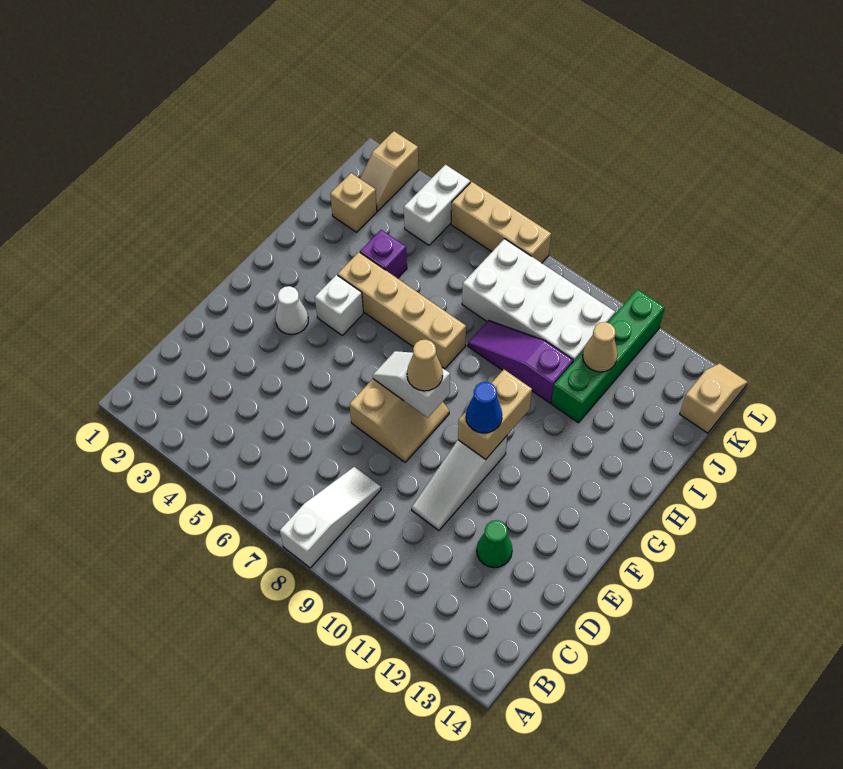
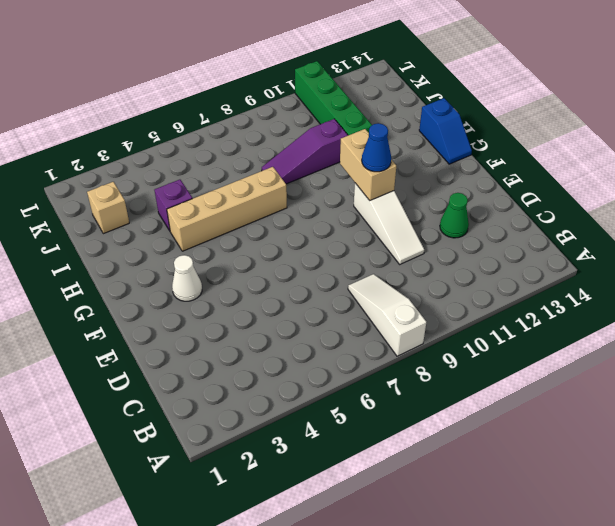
blue 1x2 slope [419,98,472,164] -> none
none -> tan 2x2 slope [349,379,449,462]
none -> white 1x1 brick [315,275,364,335]
none -> white 2x4 brick [462,239,615,362]

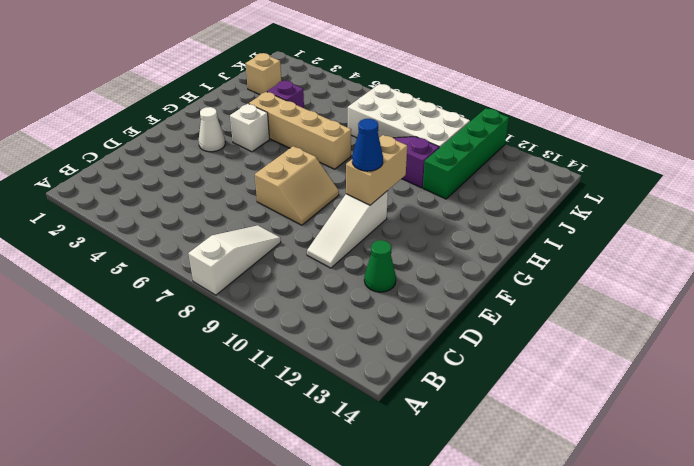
none -> tan 1x2 slope [360,131,419,211]
none -> white 1x2 brick [404,165,470,245]
none -> tan 1x2 slope [680,363,748,433]

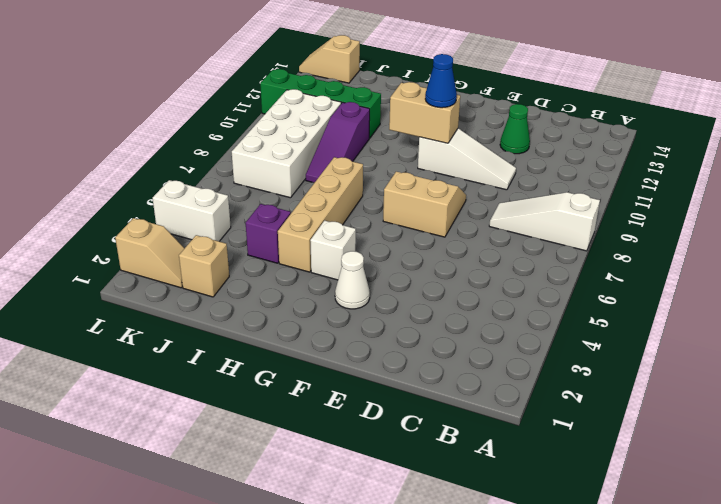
none -> tan 1x3 brick [451,182,551,263]
none -> white 1x2 slope [373,351,450,418]
none -> tan 1x1 cone [583,322,618,372]

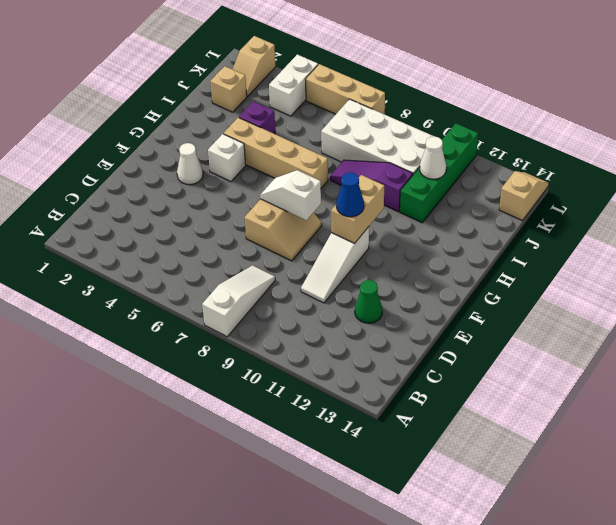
white 1x1 cone [420,136,446,179] -> tan 1x1 cone [583,322,618,372]
none -> tan 1x1 cone [407,340,443,391]

